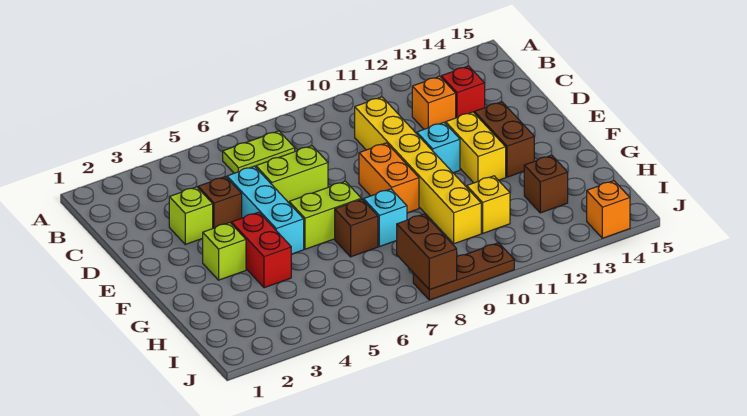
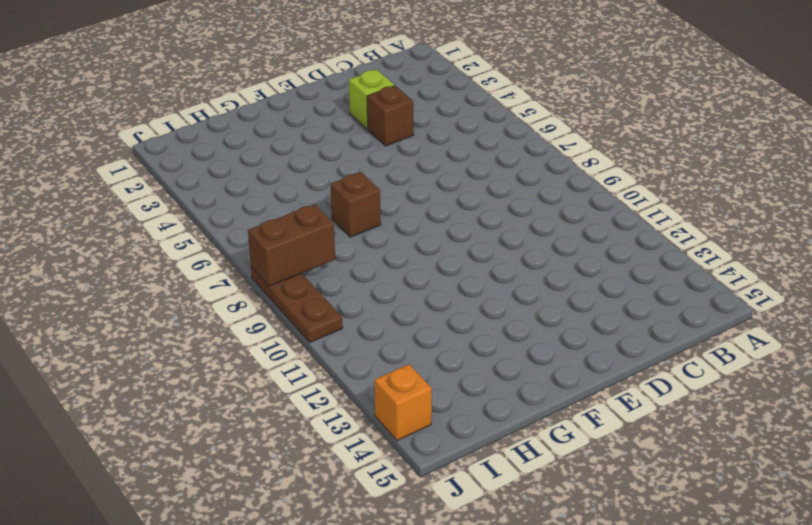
none -> lime 1x2 plate [223,131,295,173]
none -> yellow 1x6 brick [355,97,481,244]
none -> orange 1x1 brick [412,76,456,129]

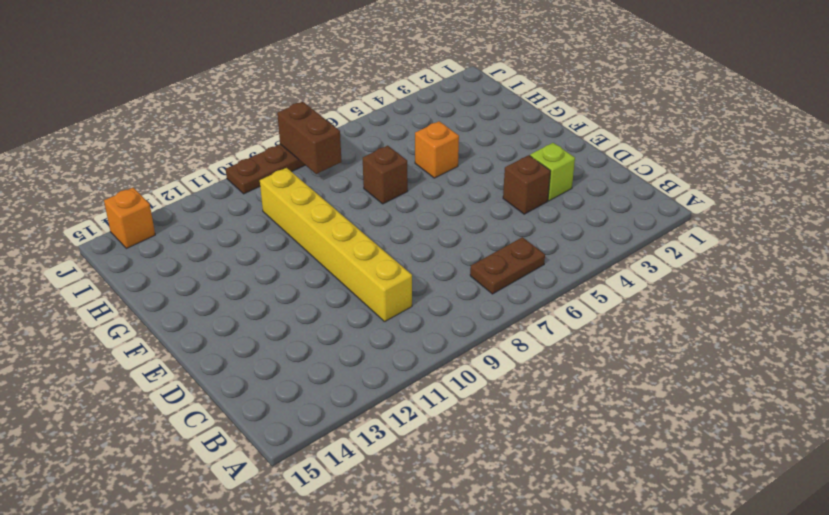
brown 1x2 plate [470,237,545,294] -> lime 1x2 plate [223,131,295,173]
orange 1x1 brick [415,121,459,178] -> orange 1x1 brick moved to [412,76,456,129]
none -> red 1x1 brick [441,66,485,118]
none -> cyan 1x3 brick [227,166,304,254]
none -> lime 1x2 brick [256,146,328,203]

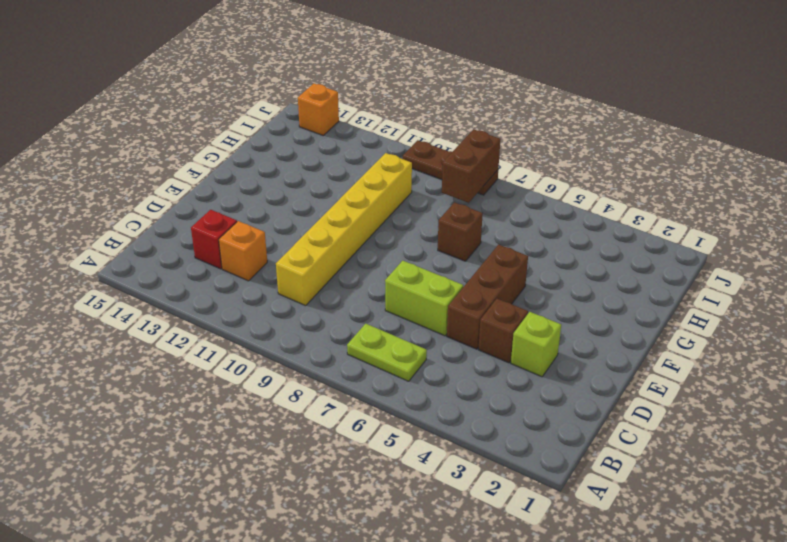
brown 1x3 brick [447,244,528,349] -> cyan 1x3 brick [227,166,304,254]
none -> orange 1x2 brick [359,143,419,213]
none -> cyan 1x1 brick [417,122,460,173]
none -> yellow 1x2 brick [446,112,506,183]

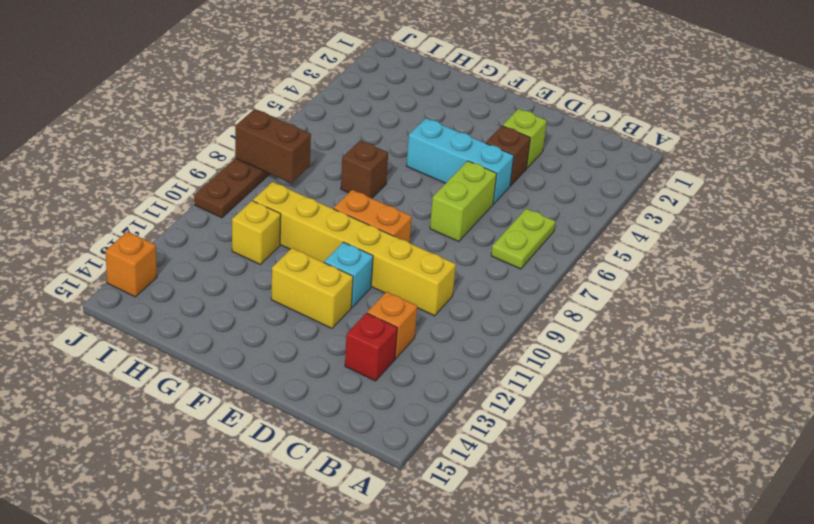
none -> brown 1x2 brick [474,102,534,177]
none -> lime 1x1 brick [202,223,246,280]
none -> red 1x2 brick [232,212,291,288]

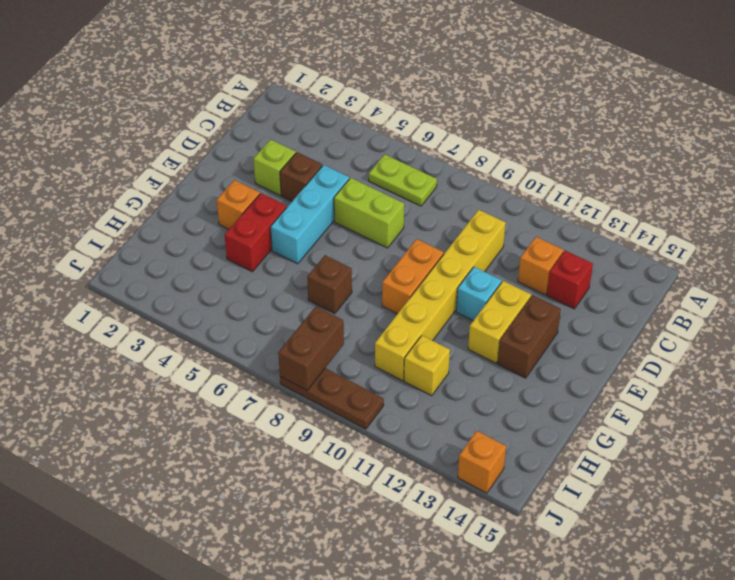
orange 1x1 brick [217,180,260,229] -> lime 1x1 brick [202,223,246,280]
none -> lime 1x2 brick [289,181,361,249]
none -> cyan 1x1 brick [364,189,407,247]
none -> brown 1x1 brick [524,155,568,213]

